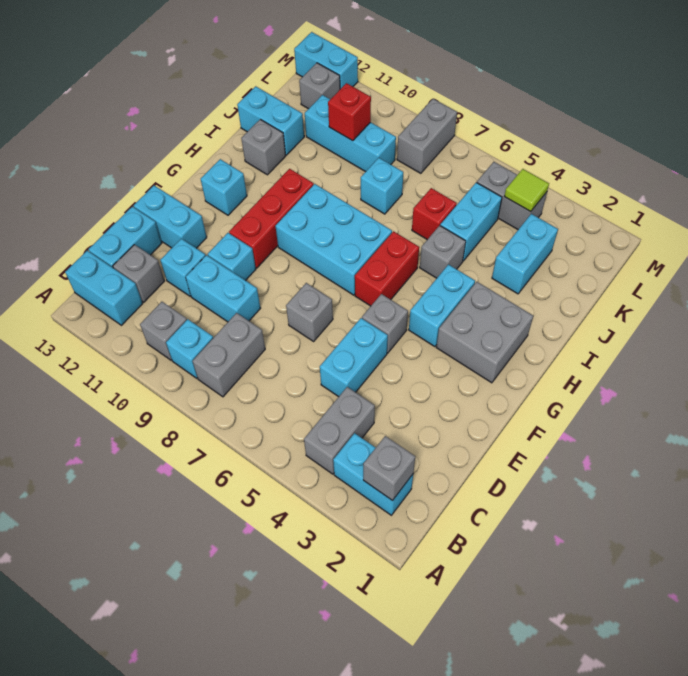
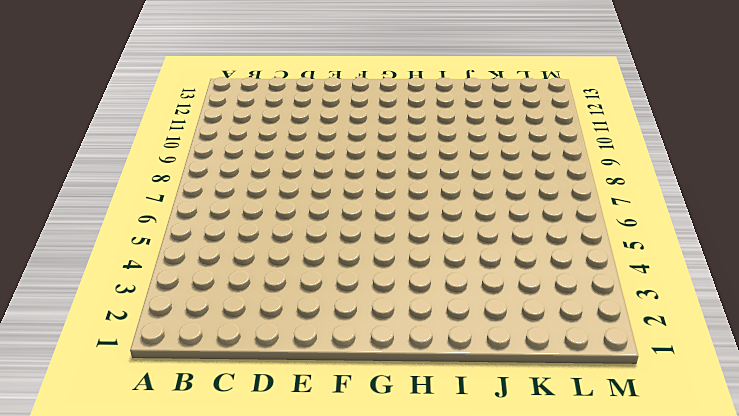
none -> cyan 1x2 brick [333,433,413,515]
none -> grey 1x2 brick [304,387,375,474]
none -> grey 1x2 brick [193,313,265,397]
none -> cyan 1x1 brick [166,319,213,378]

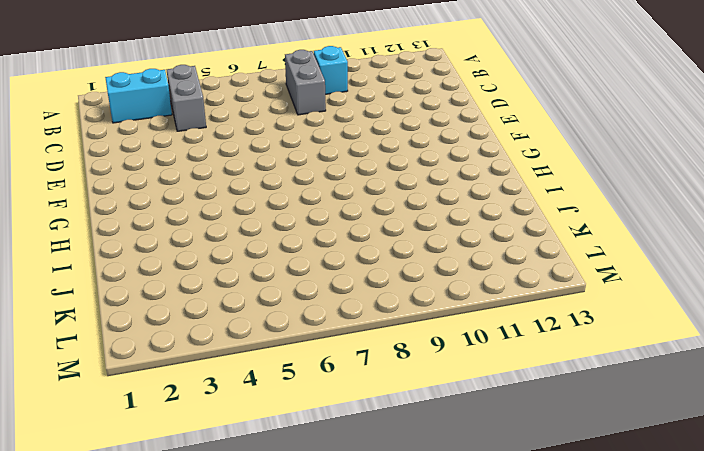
none -> grey 1x1 brick [140,302,187,360]
none -> cyan 1x2 brick [65,251,143,325]
none -> grey 1x1 brick [113,245,164,302]
none -> cyan 1x2 brick [89,207,162,268]

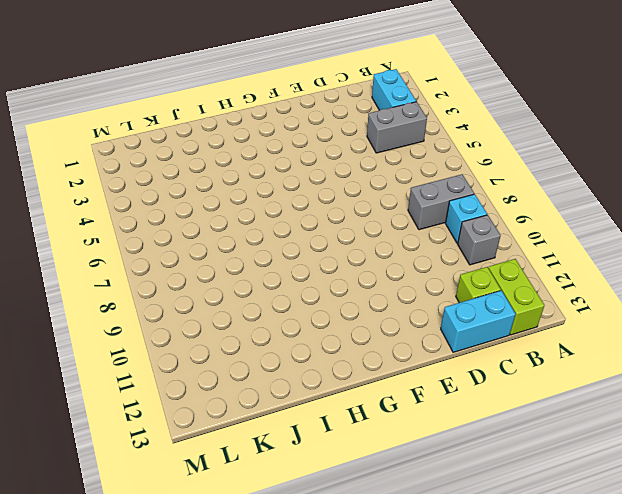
lime 1x2 brick [489,259,544,335] -> cyan 1x2 brick [65,251,143,325]
lime 1x1 brick [456,267,501,303] -> grey 1x1 brick [113,245,164,302]
none -> cyan 1x2 brick [320,318,388,397]
none -> cyan 1x2 brick [186,255,261,322]
none -> cyan 1x1 brick [160,239,206,296]
none -> grey 1x1 brick [286,283,333,341]

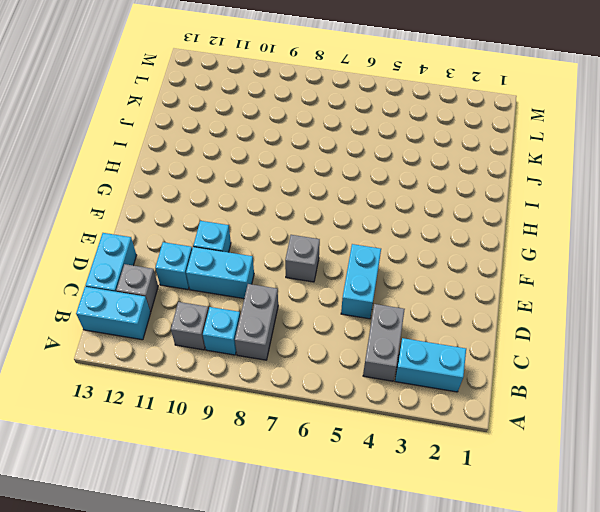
none -> cyan 1x2 brick [134,185,207,248]
none -> grey 1x1 brick [362,294,408,353]
none -> red 1x3 brick [229,169,314,268]
none -> grey 2x2 brick [436,282,533,383]

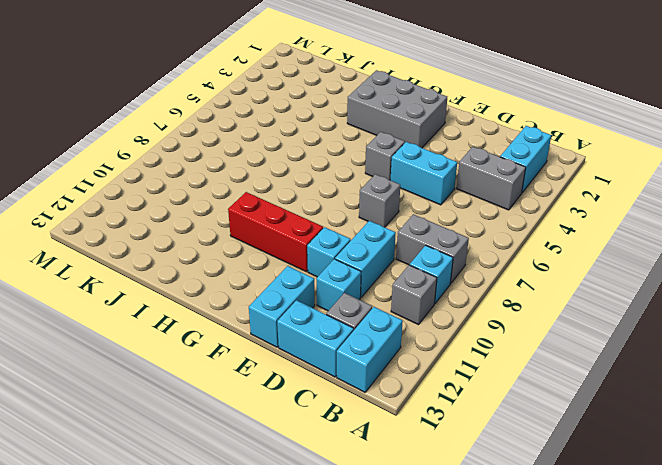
grey 2x3 brick [347,70,447,148] -> grey 2x2 brick [436,282,533,383]
none -> cyan 1x2 brick [409,265,475,347]
none -> red 1x2 brick [355,231,419,306]
none -> cyan 2x3 brick [276,184,392,295]
none -> cyan 1x1 brick [201,159,247,215]

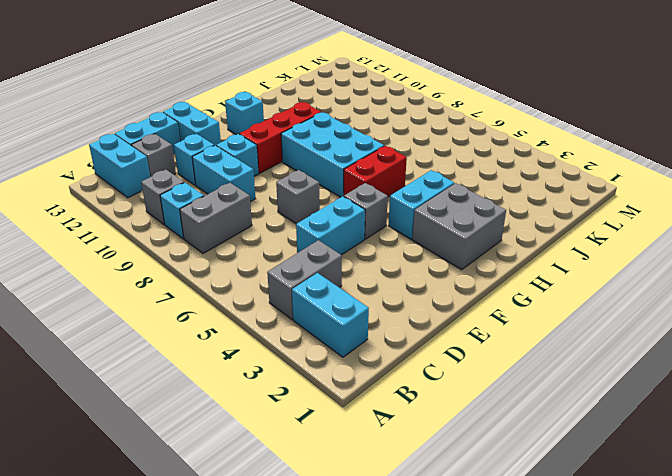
none -> grey 1x1 brick [420,225,466,278]
none -> grey 1x1 brick [241,119,286,175]
none -> cyan 1x2 brick [492,214,558,294]
none -> cyan 1x2 brick [440,183,502,261]

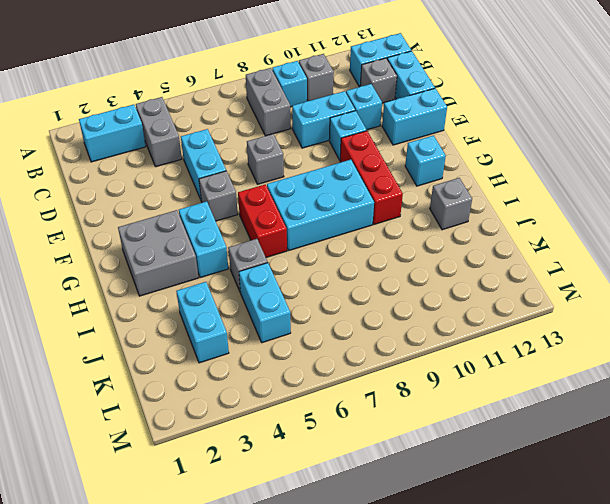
none -> red 1x1 brick [412,188,457,240]
none -> cyan 1x1 brick [361,158,403,214]
none -> cyan 1x2 brick [237,86,304,155]
none -> cyan 1x3 brick [305,95,396,172]

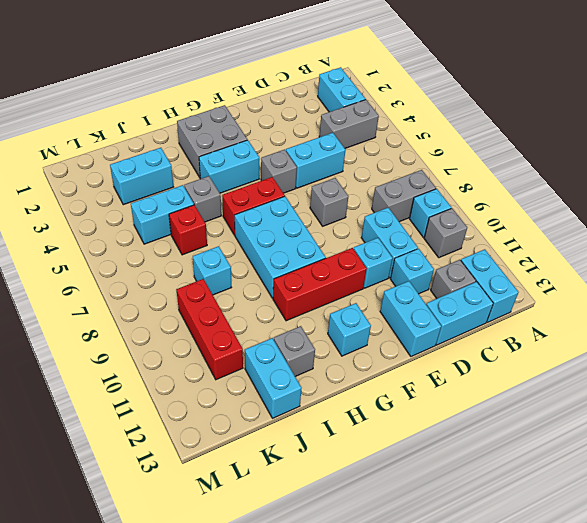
red 1x3 brick [176,279,243,380] -> cyan 1x3 brick [305,95,396,172]
none -> grey 1x2 brick [477,162,547,229]
none -> grey 1x2 brick [397,99,457,173]
none -> grey 1x1 brick [299,63,340,109]
none -> cyan 1x2 brick [294,32,358,89]

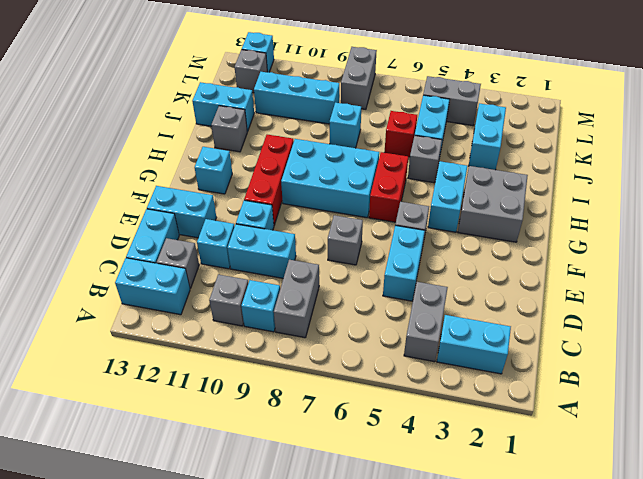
cyan 1x1 brick [242,32,274,72] -> cyan 1x2 brick [294,32,358,89]
none -> grey 1x1 brick [363,436,415,501]
none -> red 1x1 brick [328,83,371,141]
none -> lime 1x1 tile [504,169,549,212]

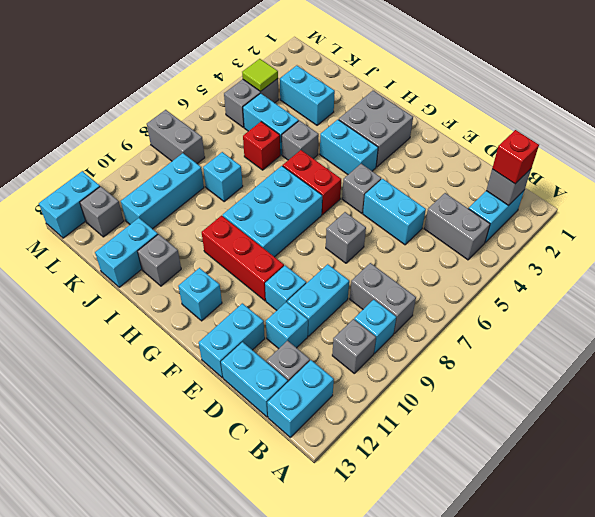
red 1x1 brick [492,130,539,184] -> red 1x1 brick moved to [328,83,371,141]

